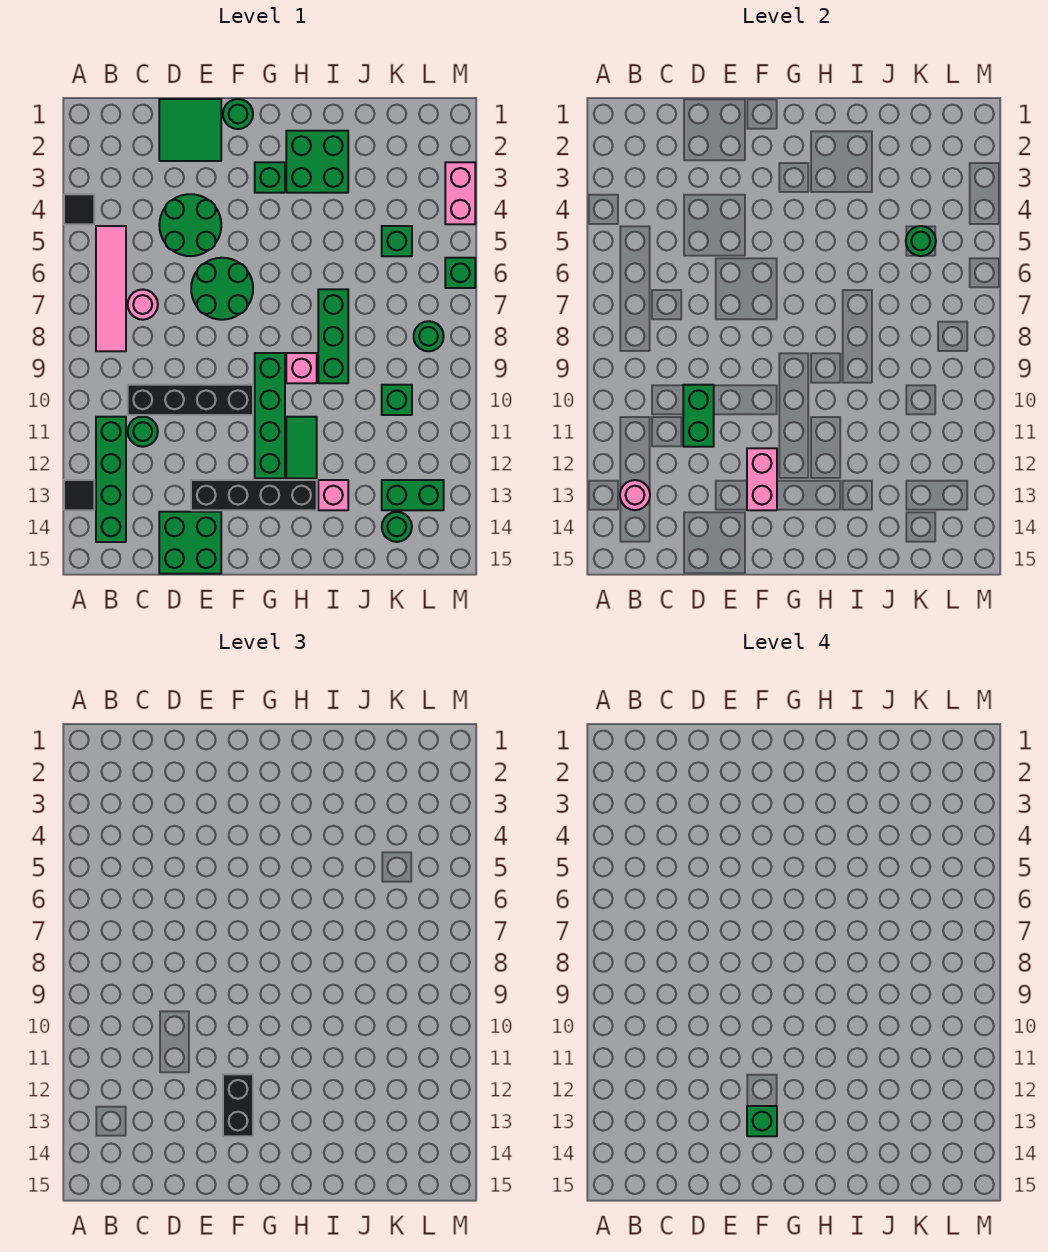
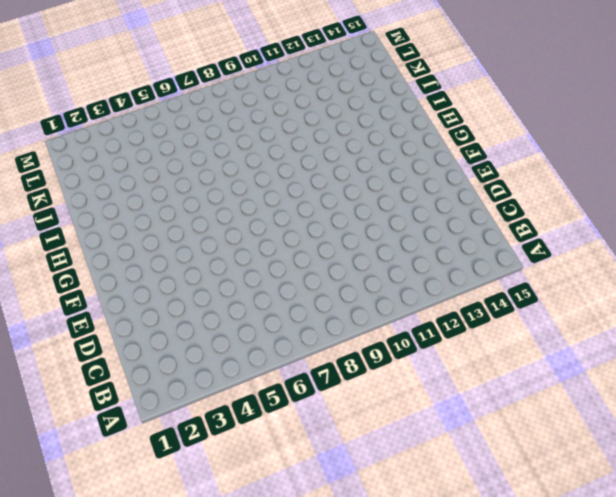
none -> black 1x1 tile [64,194,94,224]
none -> black 1x1 tile [64,480,94,510]
none -> pink 1x4 tile [96,226,126,351]
none -> green 1x4 brick [96,417,126,542]

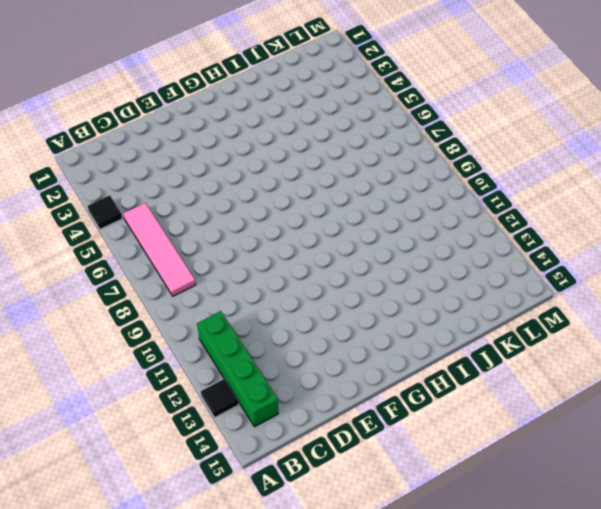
none -> pink 1x1 round brick [128,290,158,320]
none -> black 1x4 brick [128,385,253,415]
none -> green 1x1 round brick [128,417,158,447]
none -> green 2x2 tile [159,99,221,161]

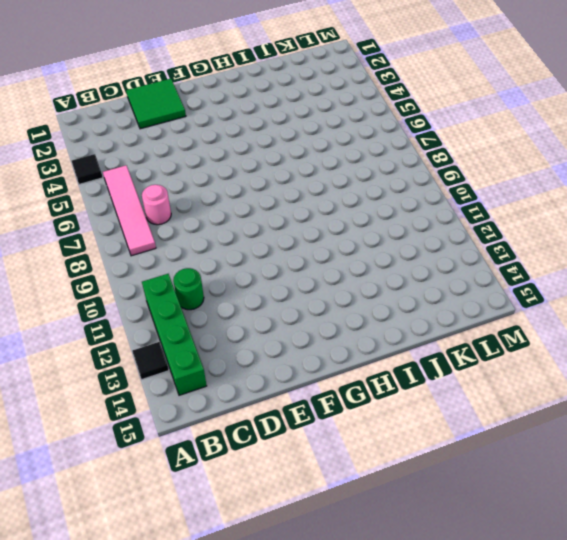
none -> black 1x4 brick [128,385,253,415]
none -> green 2x2 round brick [159,194,221,256]
none -> green 2x2 brick [159,512,221,574]
none -> green 2x2 round brick [191,258,253,320]

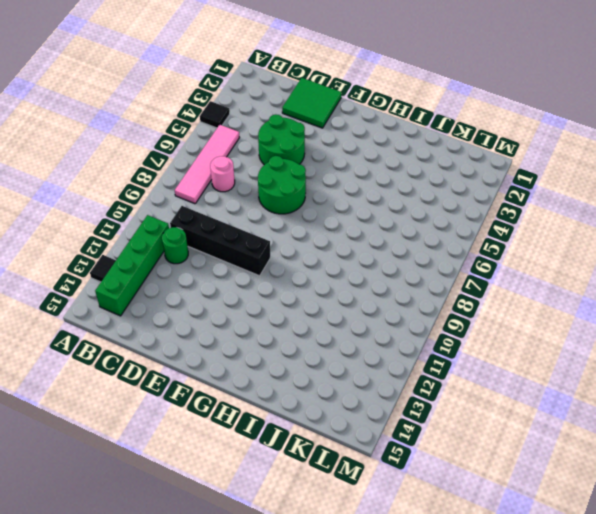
none -> green 2x2 brick [159,512,221,574]
none -> black 1x4 brick [191,480,317,510]
none -> green 1x1 round brick [223,99,253,129]
none -> green 1x1 brick [255,162,285,193]

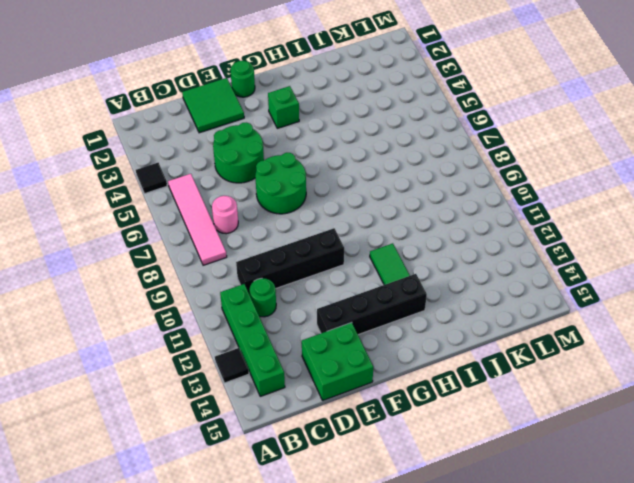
none -> green 1x4 brick [255,353,285,478]
none -> green 2x2 brick [286,131,348,193]
none -> pink 1x1 brick [286,353,317,383]
none -> green 1x3 brick [318,289,348,383]

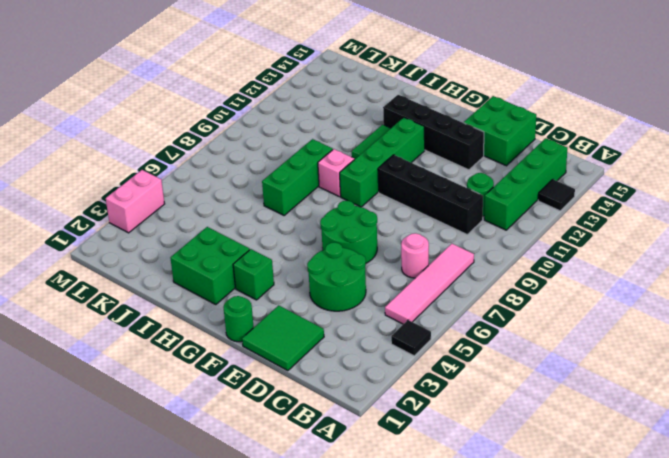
none -> pink 1x1 brick [318,480,348,510]
none -> green 1x1 brick [382,226,412,256]
none -> green 1x1 brick [382,385,412,415]
none -> green 1x2 brick [382,480,444,510]

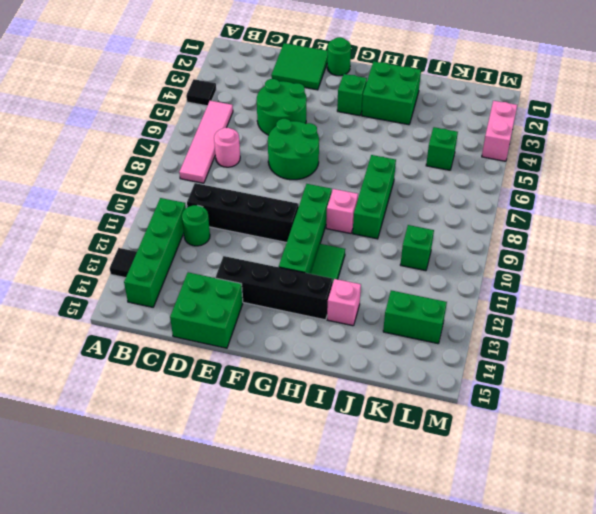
none -> green 1x1 round brick [382,512,412,542]
none -> green 1x1 round brick [414,321,444,351]
none -> green 1x1 brick [445,258,475,288]
none -> pink 1x1 round brick [620,480,650,510]

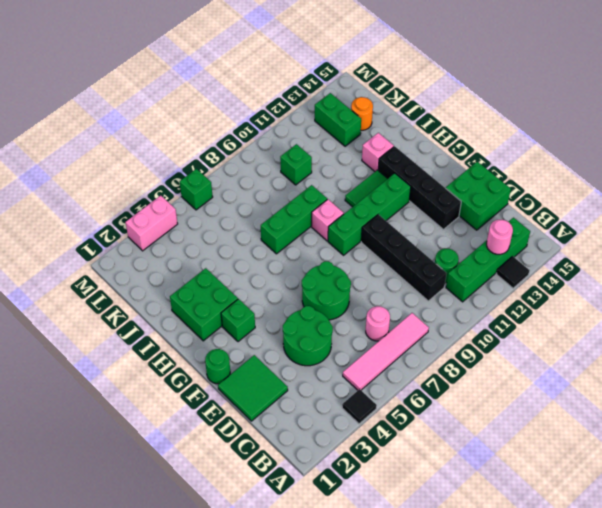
orange 1x1 round brick [351,97,373,130] -> green 1x1 round brick [382,512,412,542]
none -> green 1x1 brick [382,226,412,256]
none -> green 1x1 round brick [414,321,444,351]
none -> green 1x2 brick [683,385,714,447]
none -> pink 1x2 brick [747,448,777,510]

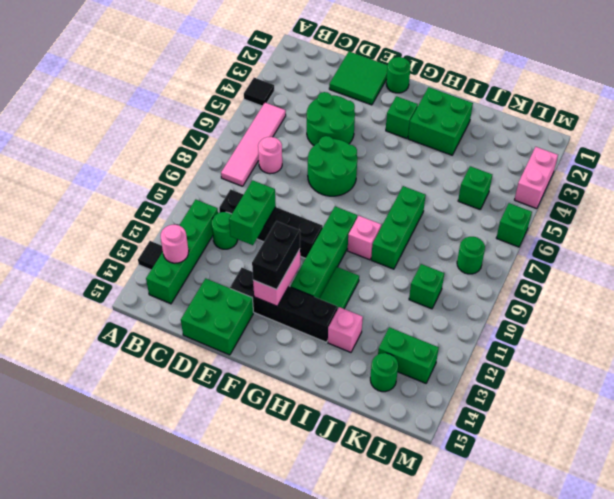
none -> green 1x1 round brick [906,226,936,256]
none -> green 1x1 brick [747,1106,777,1136]

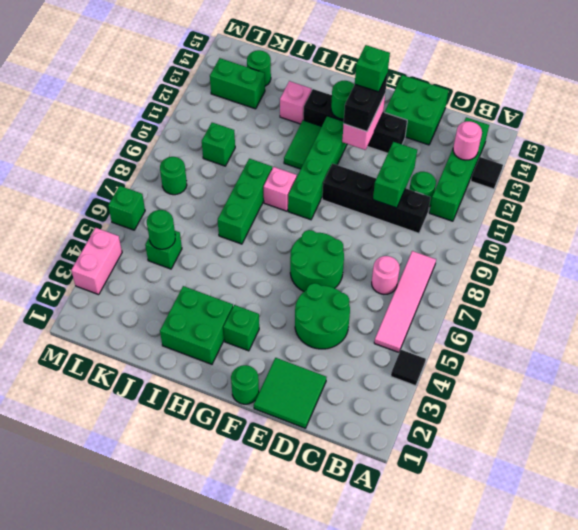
green 1x1 round brick [331,81,354,119] -> none

